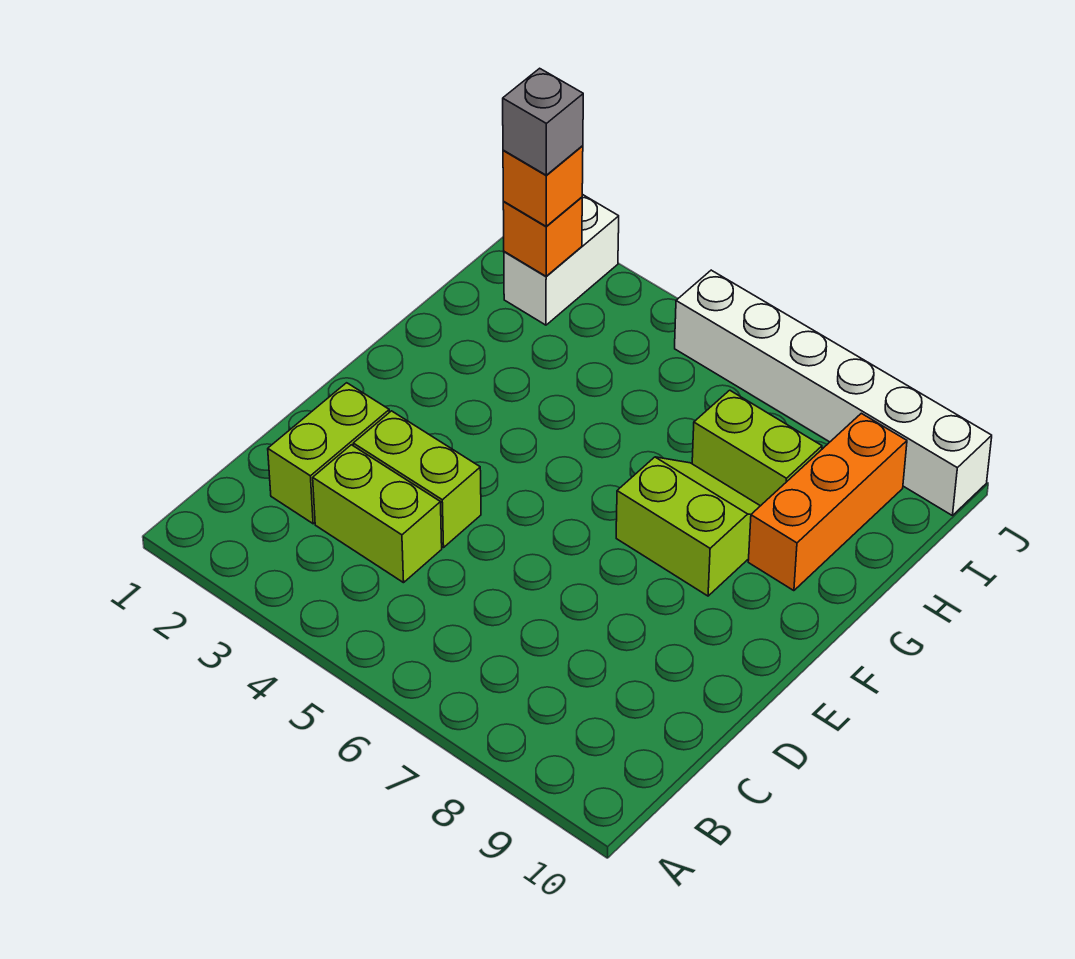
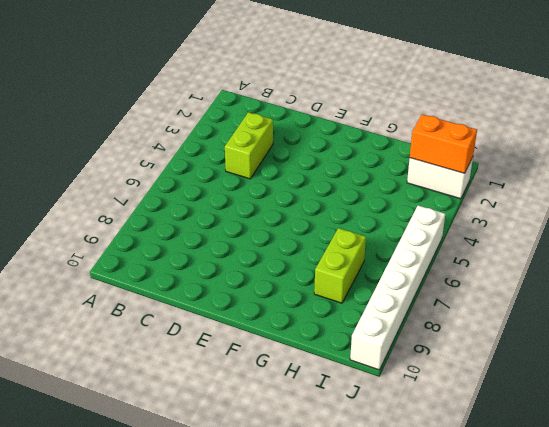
orange 1x2 brick [410,114,477,173] -> orange 1x1 brick [503,197,582,276]
none -> lime 1x2 brick [268,383,389,524]
none -> lime 1x2 brick [353,411,481,548]

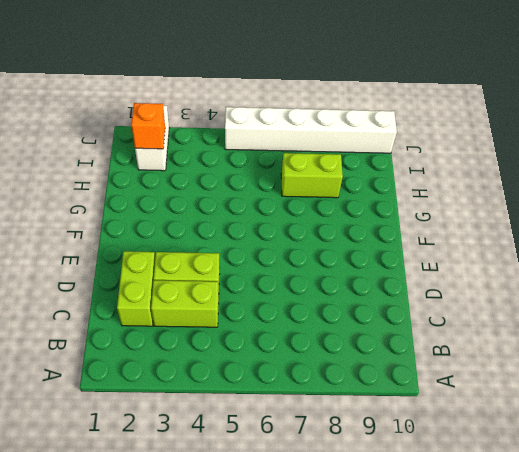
none -> lime 2x2 slope [616,457,760,596]
none -> orange 1x3 brick [748,413,907,591]

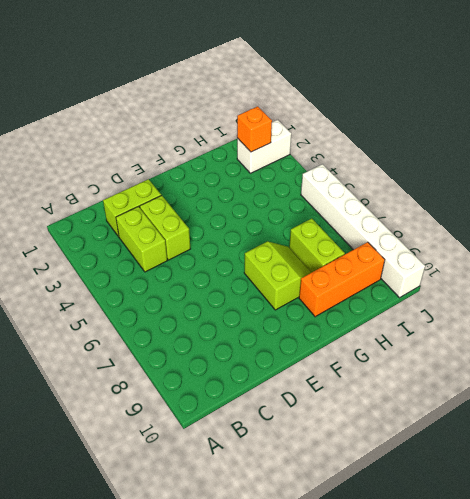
none -> orange 1x1 brick [503,146,583,226]
none -> grey 1x1 brick [503,68,583,175]

